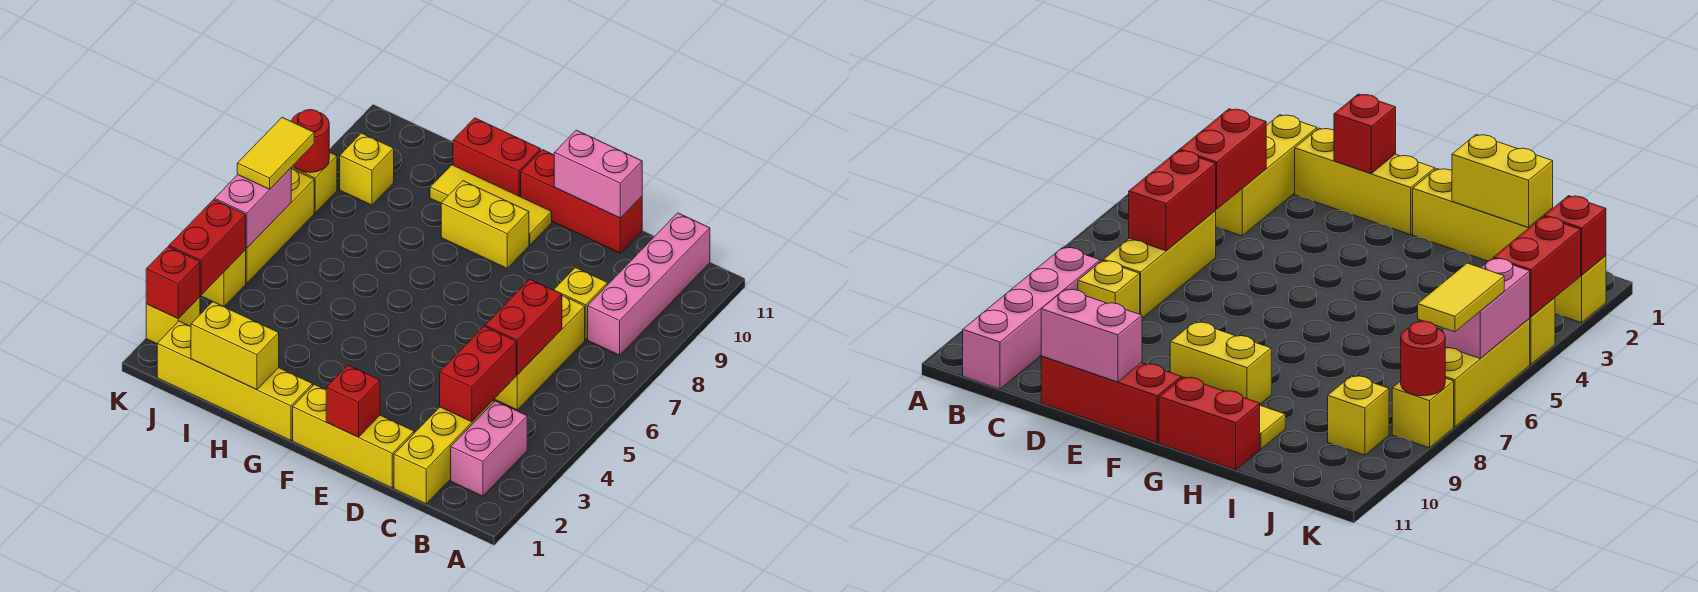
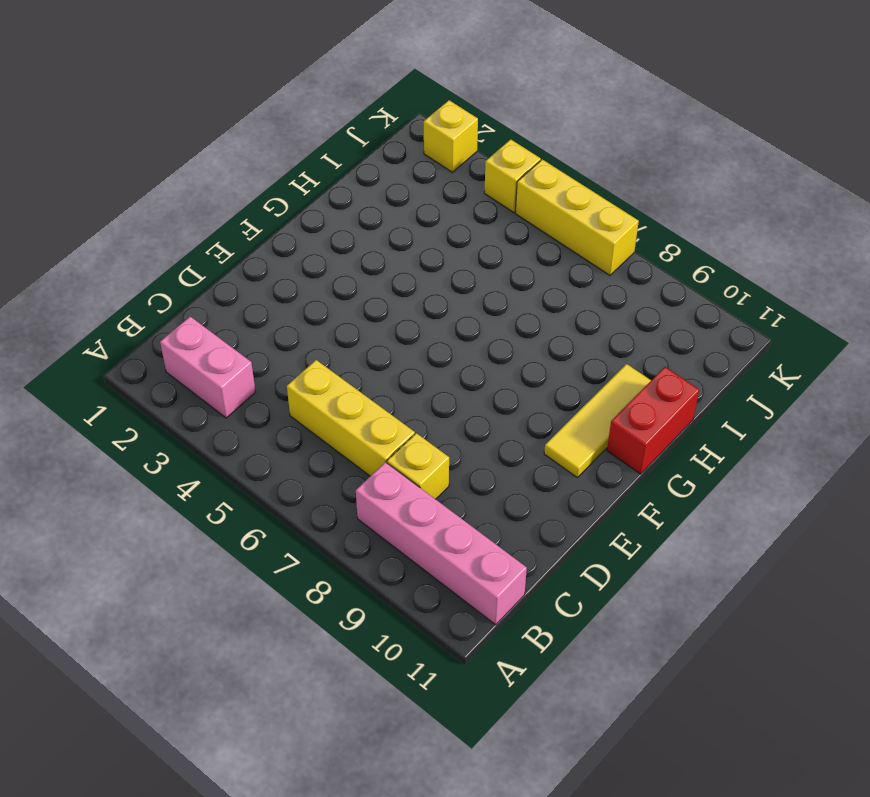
none -> yellow 1x3 brick [394,400,494,504]
none -> yellow 1x3 brick [293,384,414,488]
none -> red 1x3 brick [521,150,642,253]

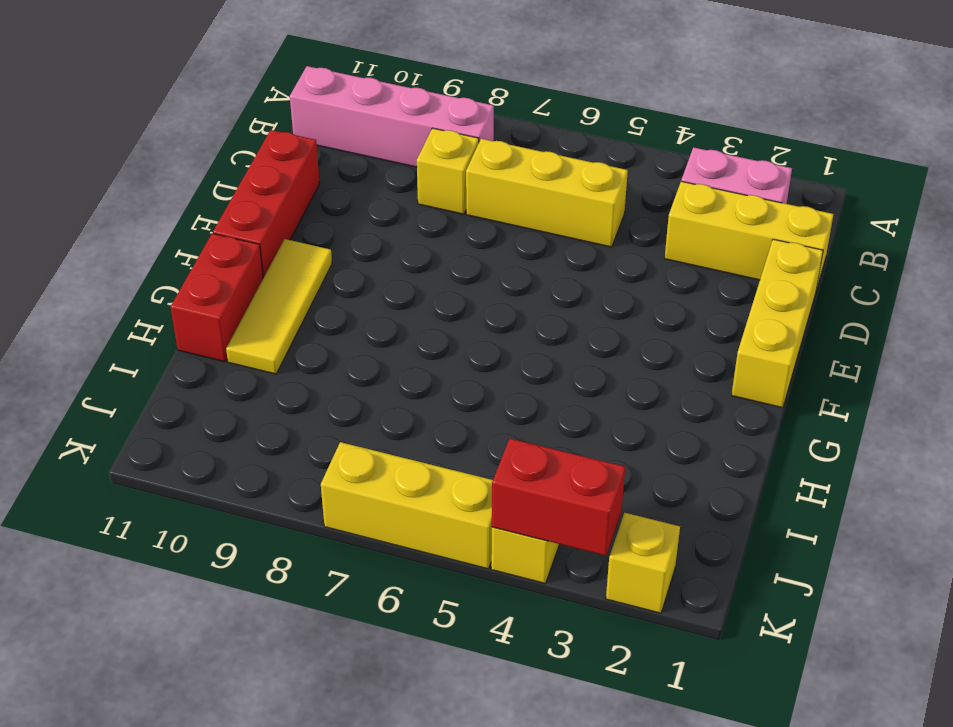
none -> yellow 1x2 brick [441,181,529,268]
none -> yellow 1x4 brick [157,321,313,441]
none -> yellow 1x1 brick [340,133,394,205]

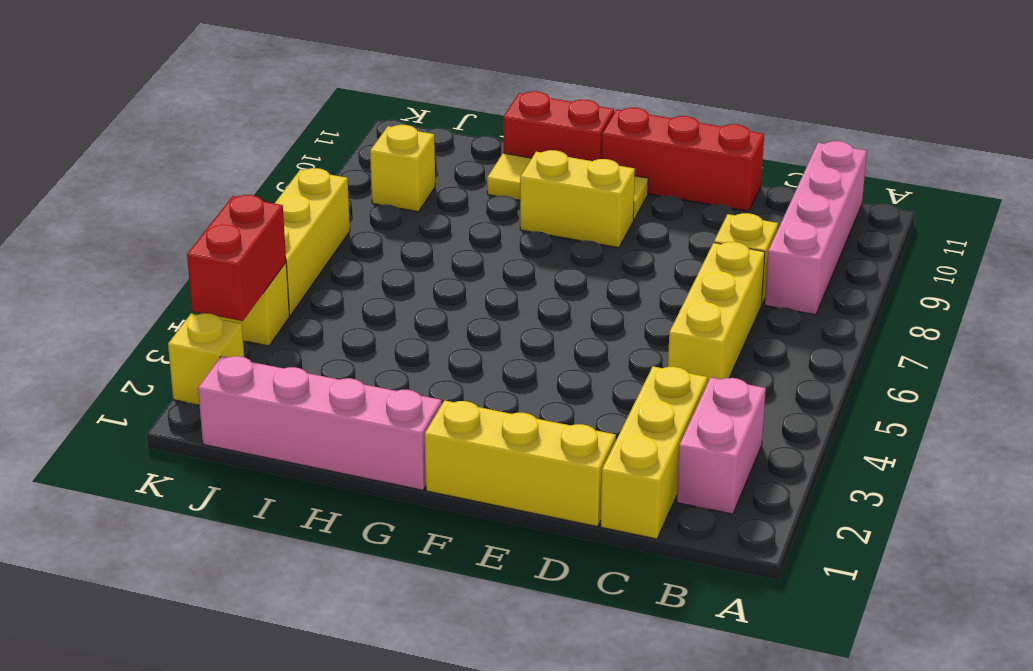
pink 1x4 brick [198,356,442,490] -> yellow 1x4 brick [157,321,313,441]
none -> yellow 1x1 brick [291,152,337,213]
none -> red 1x2 brick [440,326,516,422]
none -> red 1x2 brick [485,279,562,375]

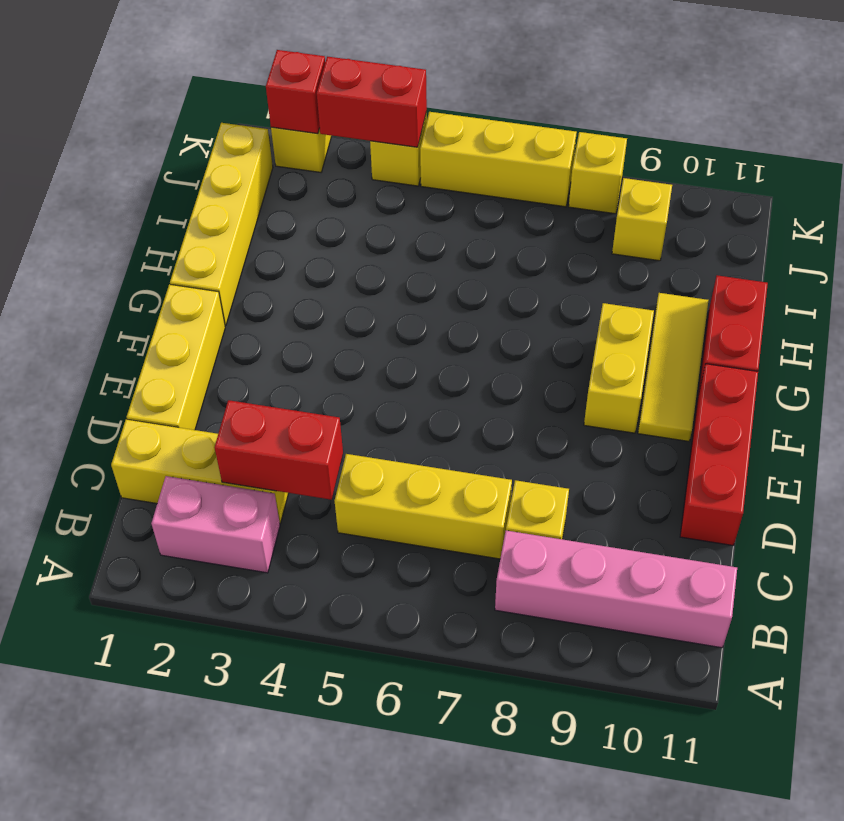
none -> red 1x2 brick [485,279,562,375]
none -> pink 1x2 brick [554,130,642,218]
none -> red 1x1 brick [326,365,380,437]

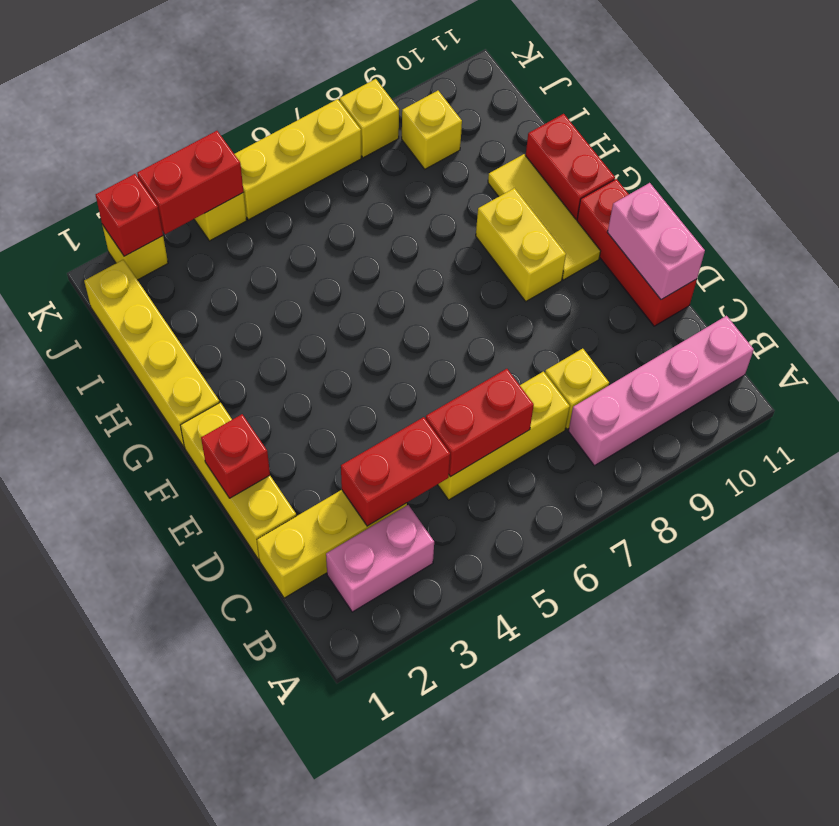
none -> yellow 1x2 brick [191,302,279,390]
none -> pink 1x2 brick [215,168,291,248]
none -> red 1x1 round brick [291,110,329,173]

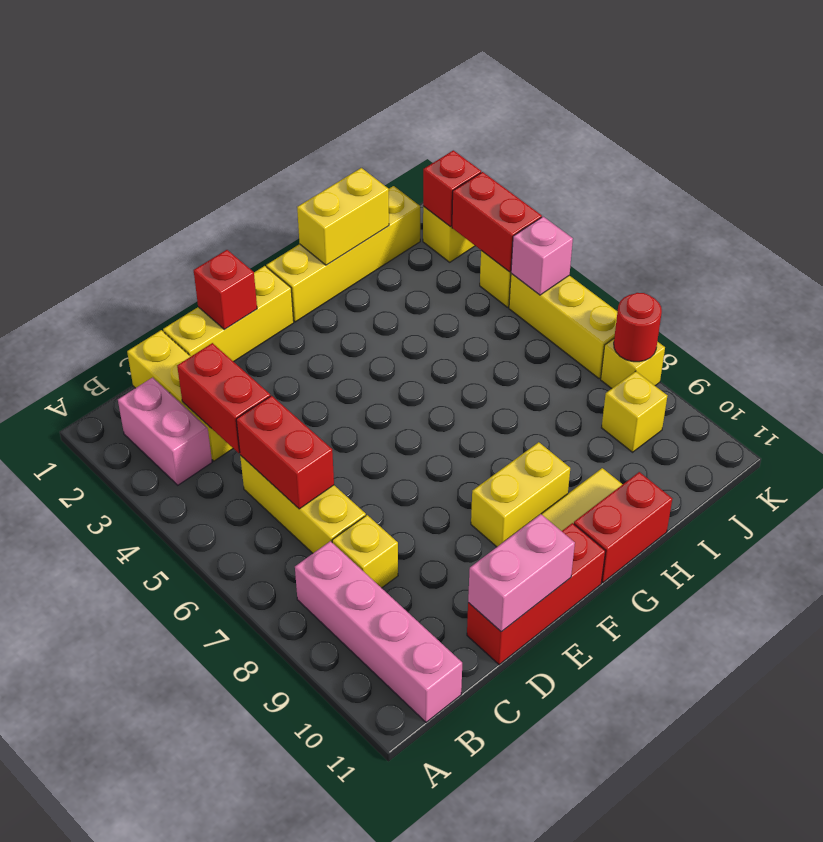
pink 1x1 brick [511,217,573,295] -> pink 1x2 brick [215,168,291,248]
none -> yellow 1x2 tile [237,117,314,189]

